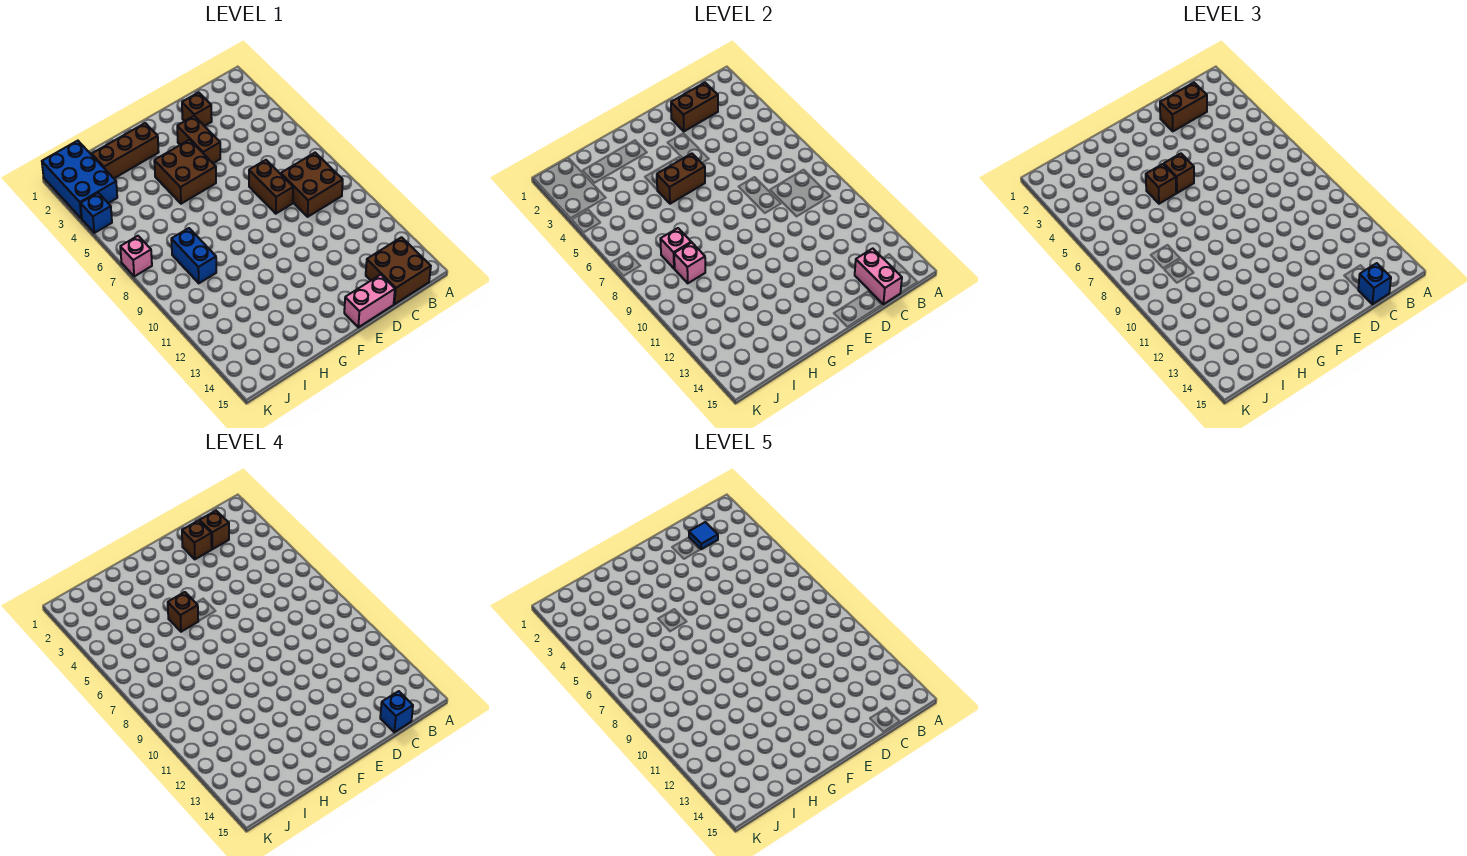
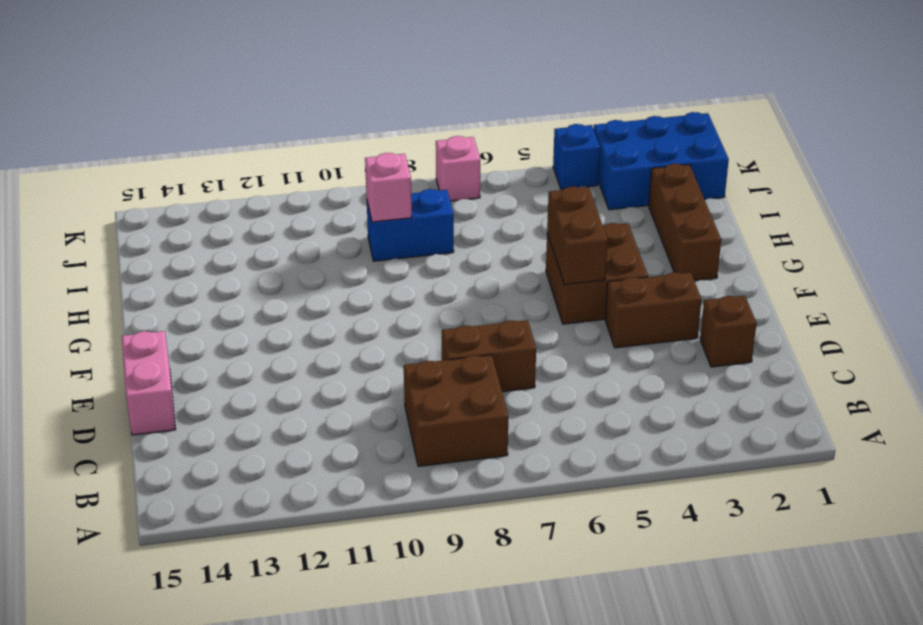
none -> brown 2x2 brick [366,237,431,304]
none -> brown 1x2 brick [671,83,718,131]
none -> pink 1x2 brick [855,249,902,304]

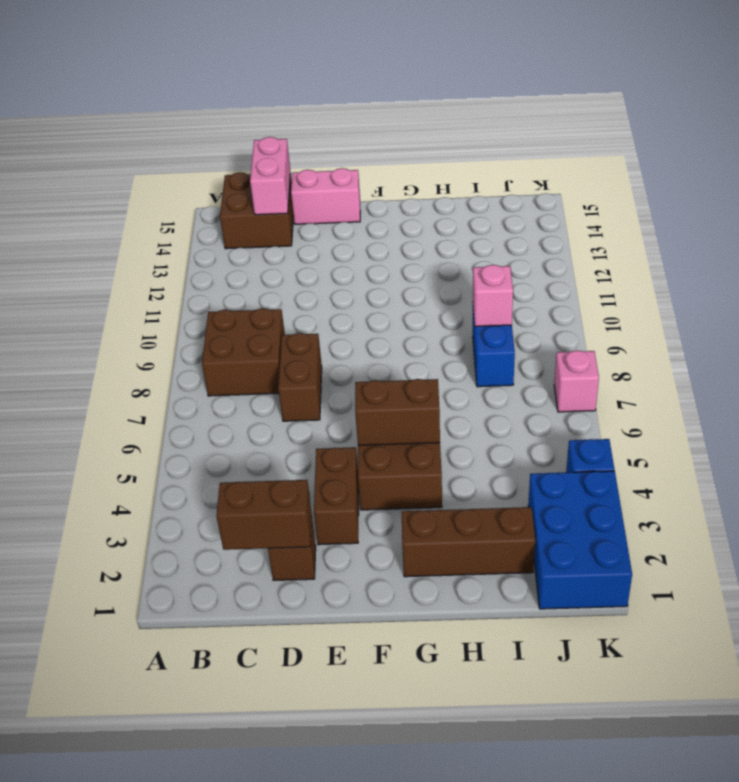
none -> pink 1x1 brick [660,228,691,268]
none -> brown 1x2 brick [1160,83,1207,131]
none -> blue 1x1 brick [1358,263,1391,304]

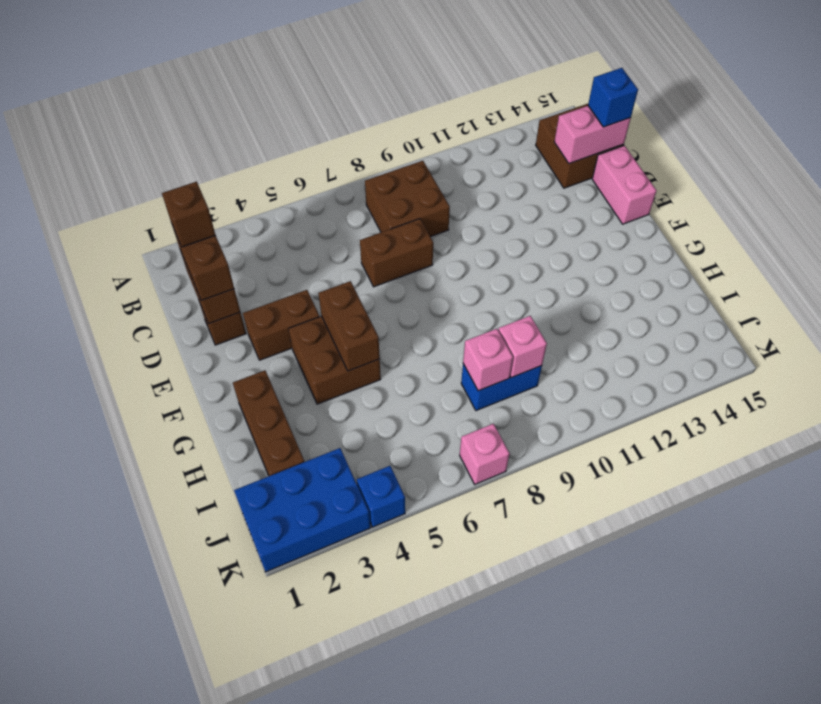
none -> brown 1x1 brick [1164,154,1194,193]
none -> brown 1x1 brick [1146,164,1176,204]
none -> blue 1x1 brick [380,691,413,732]

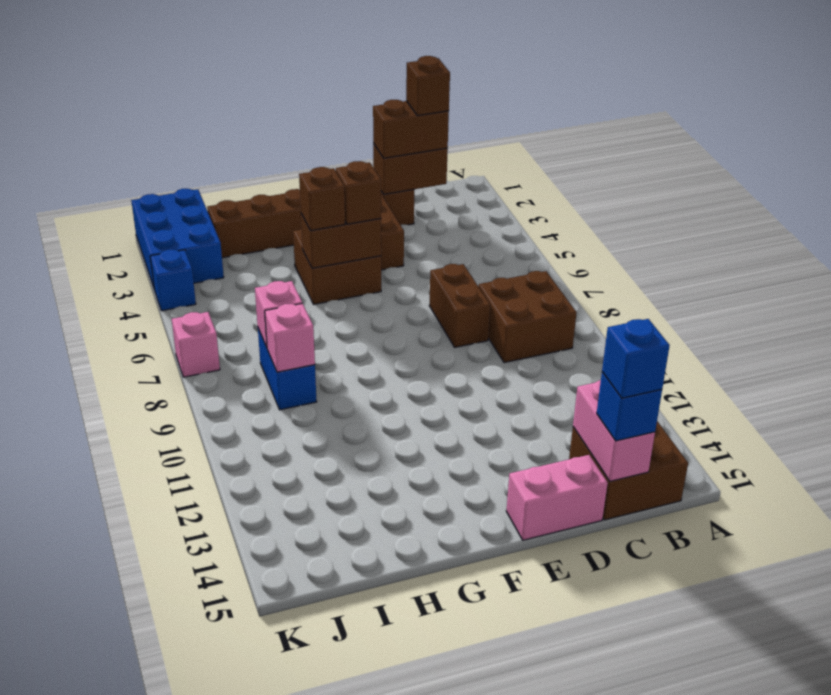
none -> brown 1x1 brick [182,520,212,559]
none -> brown 1x1 brick [168,592,198,632]
none -> blue 1x1 tile [689,522,718,549]

